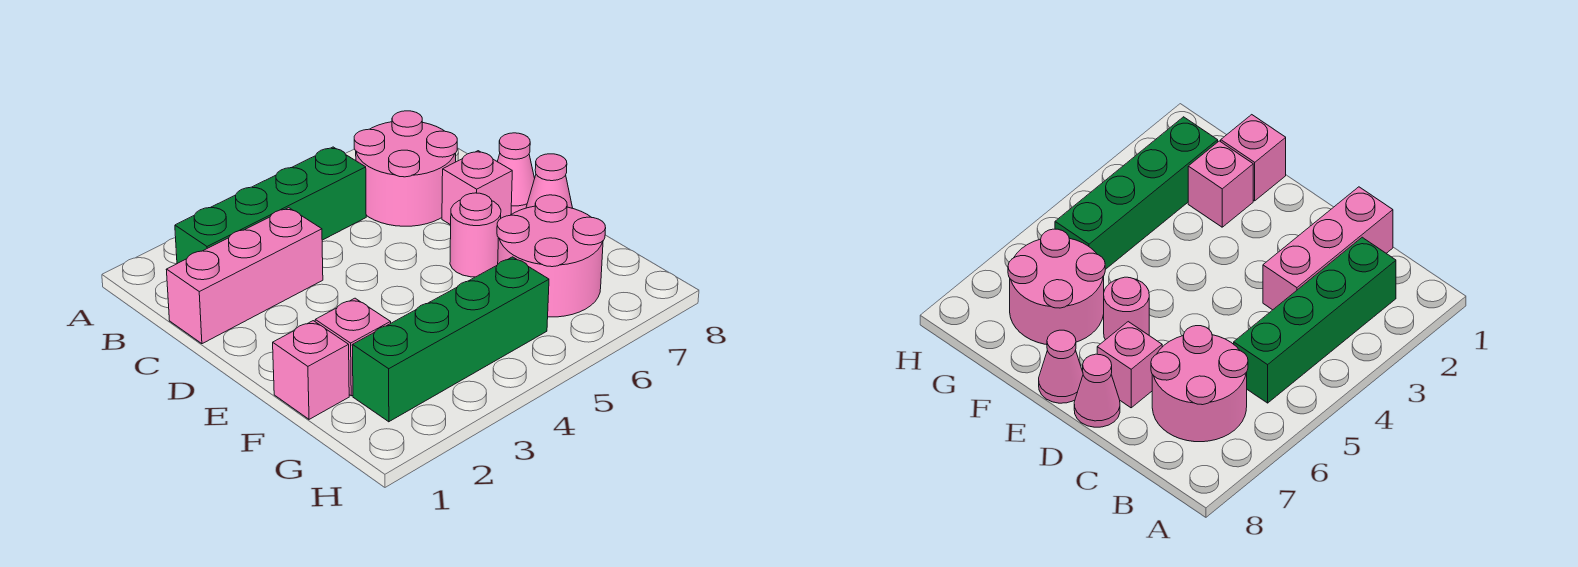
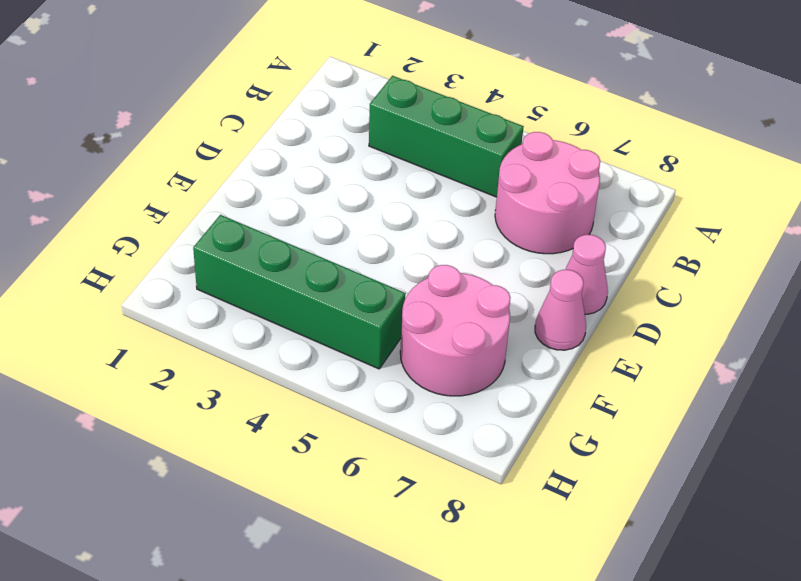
green 1x3 brick [369,76,524,197] -> green 1x4 brick [175,147,366,264]
none -> pink 1x3 brick [166,208,323,344]
none -> pink 1x1 brick [442,151,512,225]

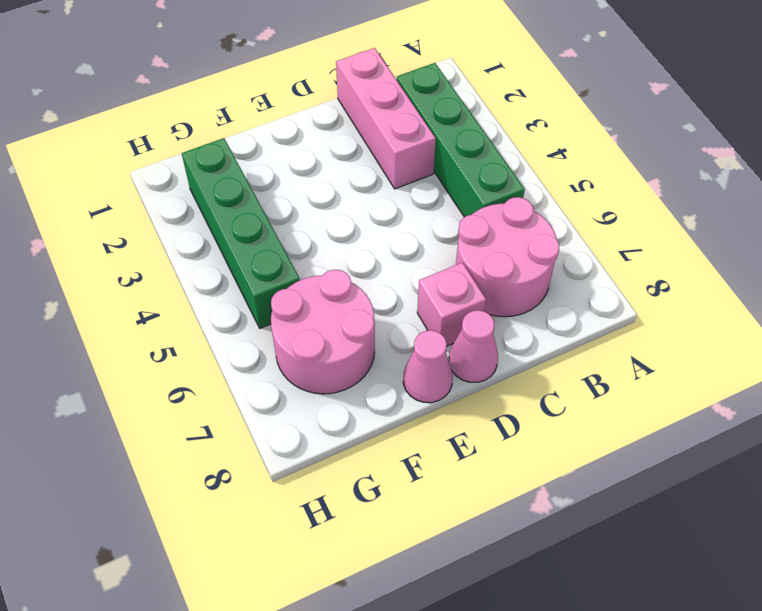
none -> pink 1x1 round brick [450,193,501,277]
none -> pink 1x1 brick [273,321,349,419]

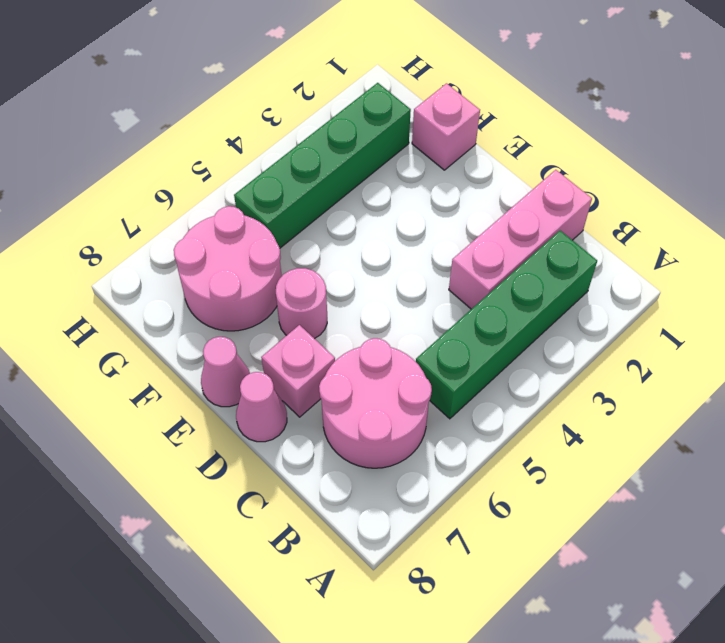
none -> pink 1x1 brick [315,298,391,396]

